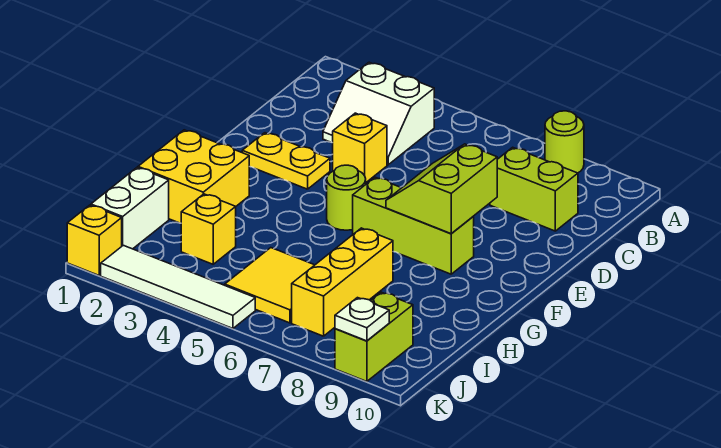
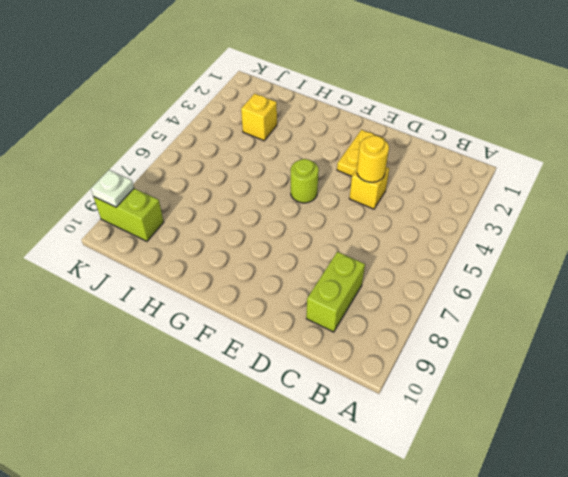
yellow 1x1 round brick [357,136,389,182] -> none
none -> lime 1x1 round brick [545,111,584,173]
none -> white 2x2 slope [323,62,434,165]
none -> lime 1x3 brick [353,177,474,274]

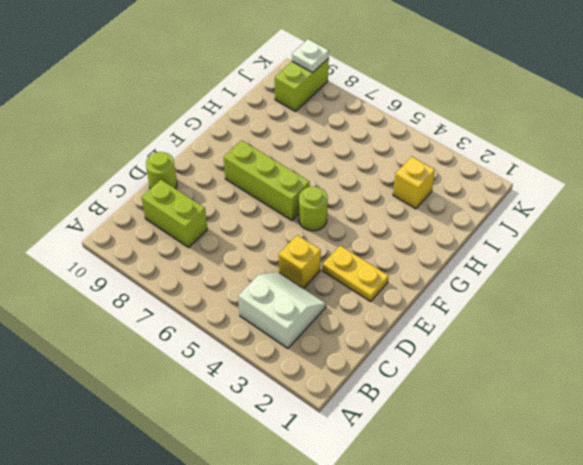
lime 1x1 round brick [146,152,177,189] -> lime 1x1 round brick moved to [545,111,584,173]
none -> yellow 2x2 brick [138,130,249,223]
none -> yellow 1x3 brick [292,228,393,336]
none -> white 1x2 brick [91,168,169,249]

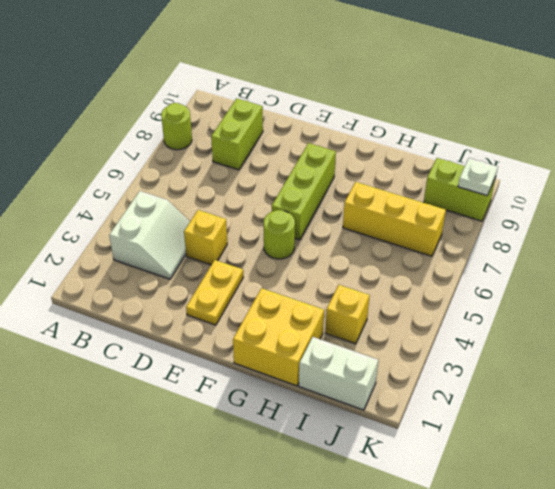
none -> yellow 2x2 tile [225,248,314,323]
none -> yellow 1x1 brick [67,205,122,275]
none -> white 1x4 tile [101,245,255,328]

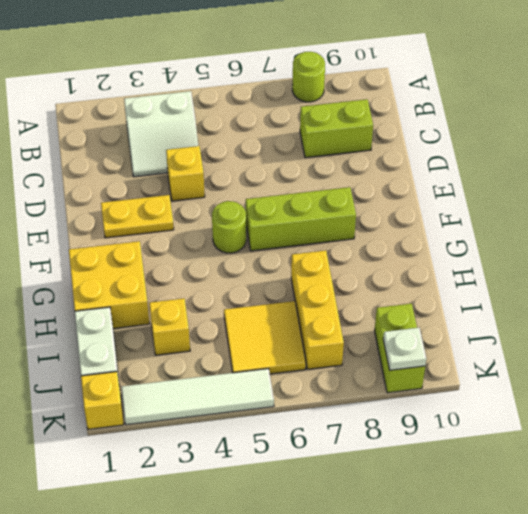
none -> lime 2x2 slope [386,144,497,234]

